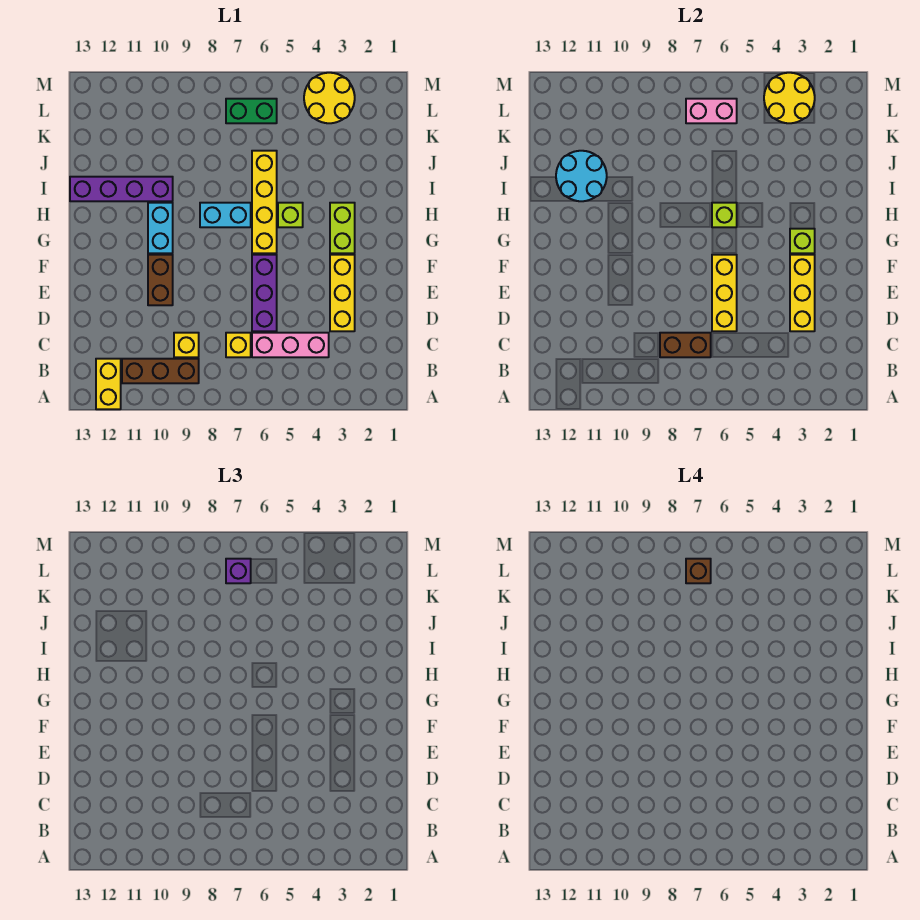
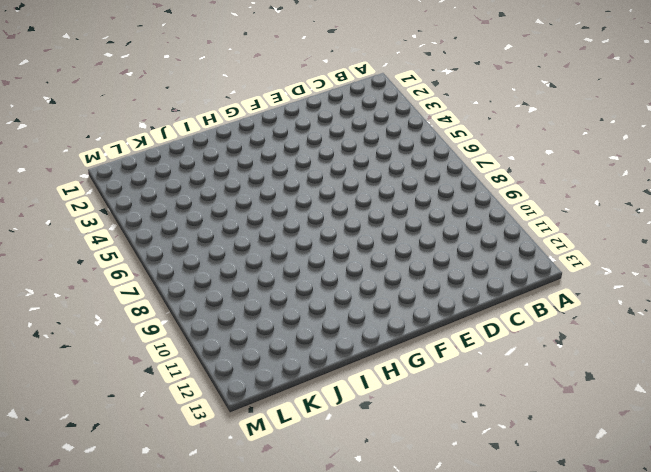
none -> yellow 1x2 brick [96,359,121,409]
none -> brown 1x3 brick [122,359,199,383]
none -> pink 1x3 brick [252,333,329,357]

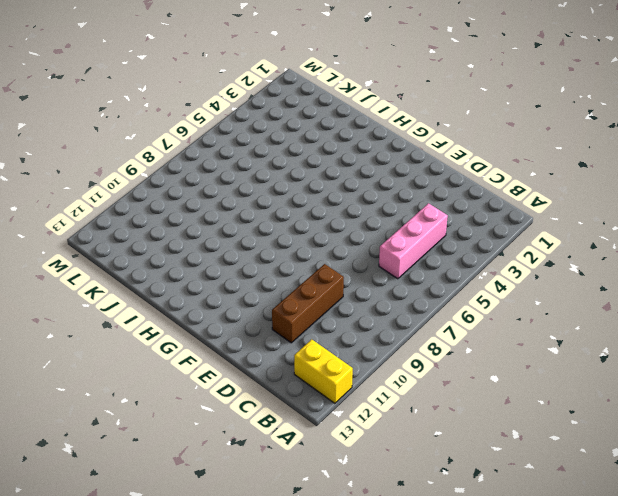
brown 1x3 brick [272,264,344,343] -> brown 1x3 brick moved to [122,359,199,383]
none -> yellow 1x1 brick [226,333,251,357]
none -> yellow 1x1 brick [174,333,199,357]
none -> yellow 1x3 brick [330,255,355,331]

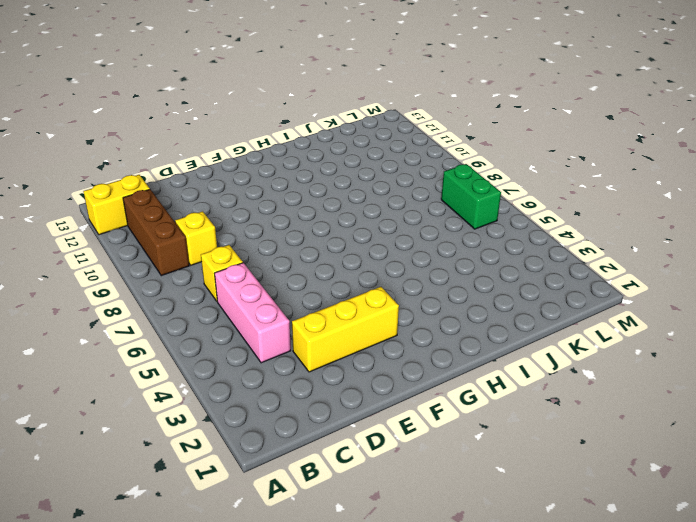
none -> purple 1x3 brick [252,255,277,331]
none -> brown 1x2 brick [148,255,173,305]
none -> lime 1x2 brick [330,203,355,253]

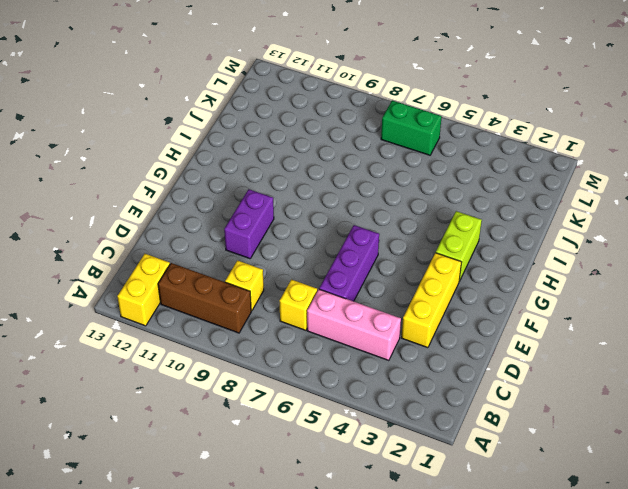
purple 1x2 brick [224,189,274,259] -> brown 1x2 brick [148,255,173,305]
none -> yellow 1x4 brick [252,151,277,253]
none -> cyan 1x2 brick [148,203,173,253]
none -> lime 1x1 brick [278,203,303,227]

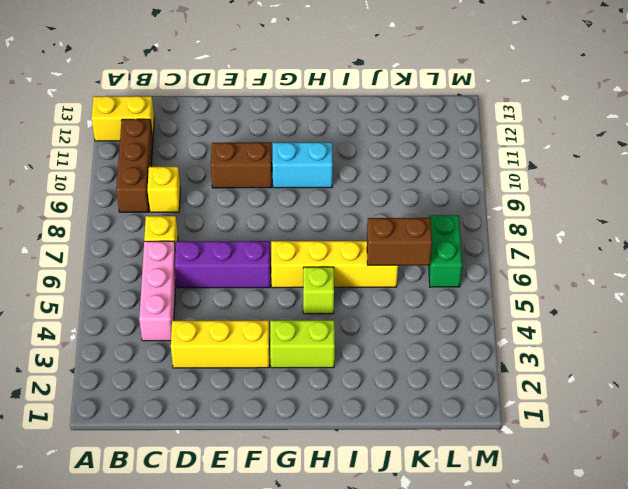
brown 1x2 brick [367,218,432,265] -> brown 1x2 brick turned to [660,333,711,357]
none -> cyan 1x2 brick [200,203,251,227]
none -> purple 1x4 brick [70,177,173,201]
none -> yellow 2x2 round brick [304,73,355,123]

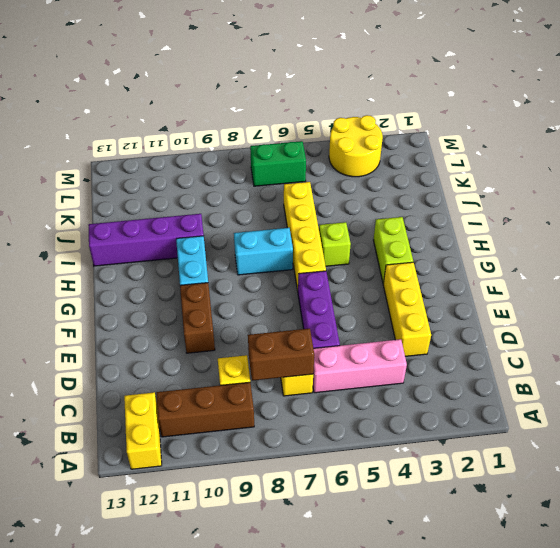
none -> yellow 1x3 brick [790,255,815,331]
none -> yellow 1x3 brick [712,255,737,331]
none -> lime 1x1 brick [790,229,815,253]

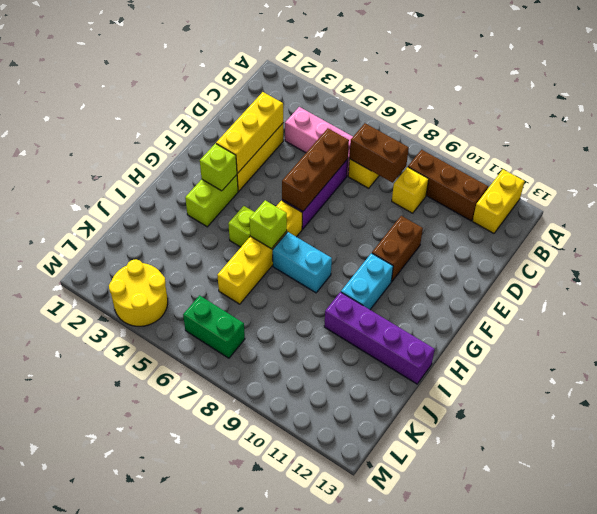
brown 1x3 brick [282,128,349,211] -> yellow 1x3 brick [712,255,737,331]
none -> cyan 2x2 round brick [556,151,607,201]
none -> yellow 2x2 round brick [764,73,815,123]
none -> pink 1x2 brick [686,99,737,123]

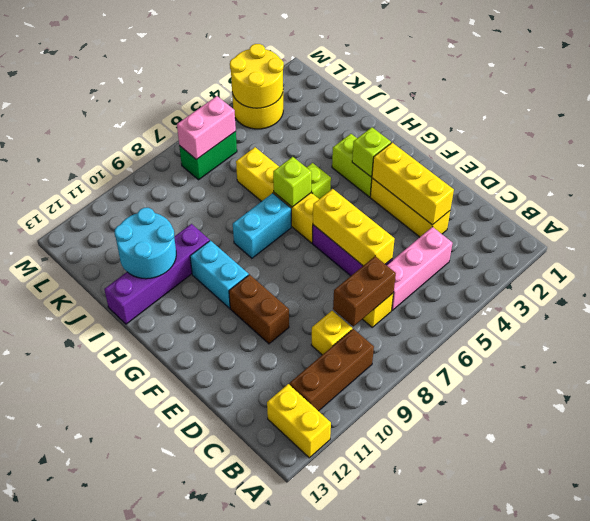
none -> purple 1x1 brick [226,559,251,583]
none -> brown 1x1 brick [686,559,711,583]

